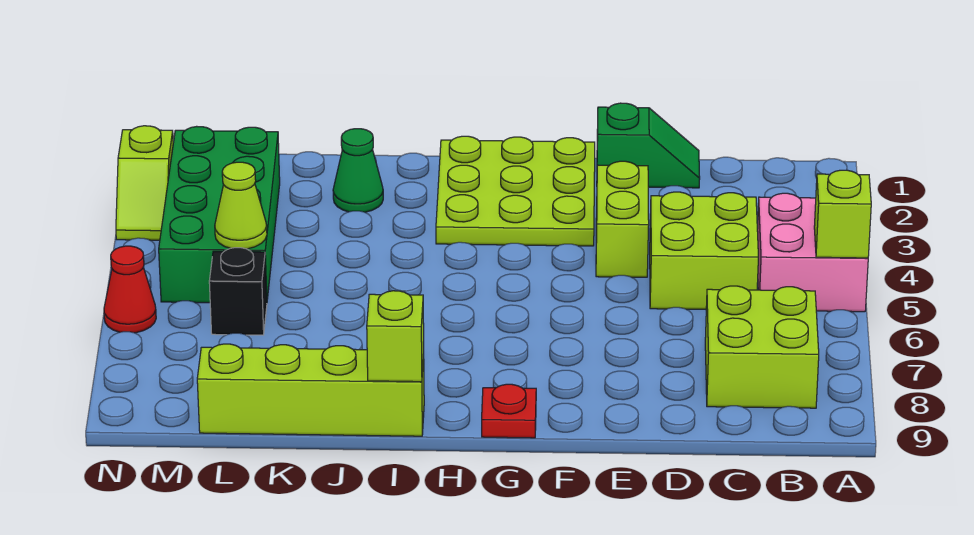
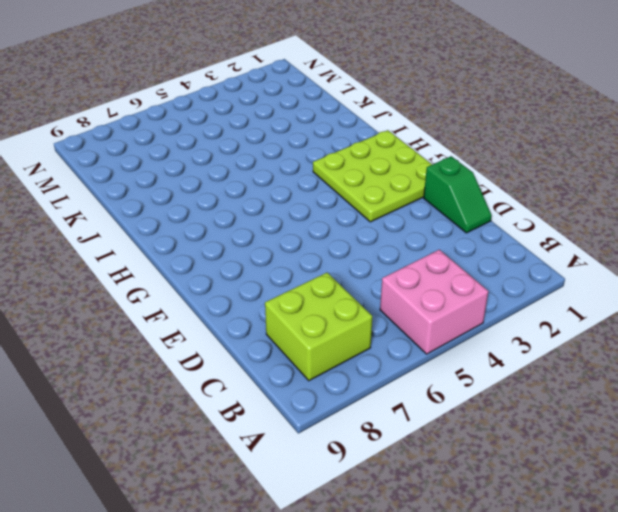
none -> lime 2x2 brick [650,192,758,309]
none -> lime 1x2 brick [596,161,649,277]
none -> red 1x1 plate [482,384,536,438]

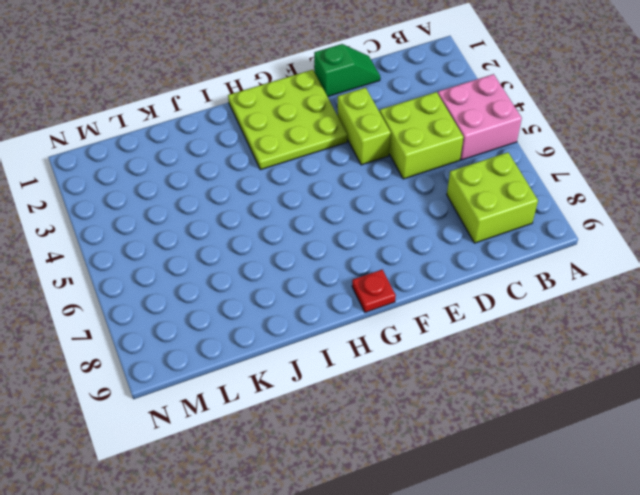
none -> lime 1x4 brick [197,344,424,436]
none -> green 1x1 cone [333,129,383,212]
none -> green 2x4 brick [159,126,280,303]

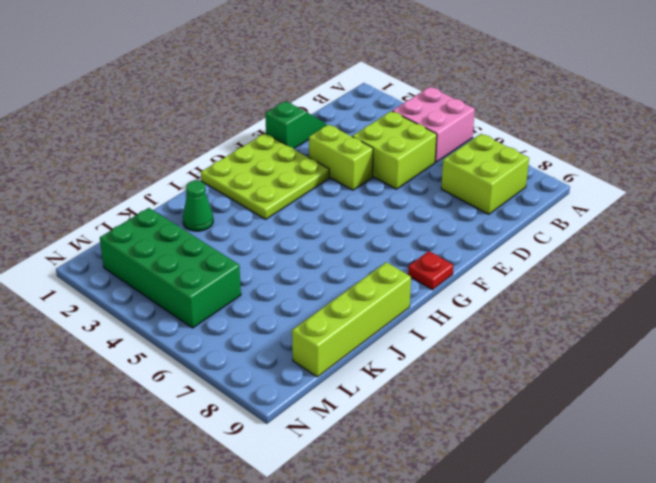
none -> black 1x1 brick [209,248,267,335]
none -> lime 1x2 slope [116,126,173,240]
none -> red 1x1 cone [104,246,156,333]

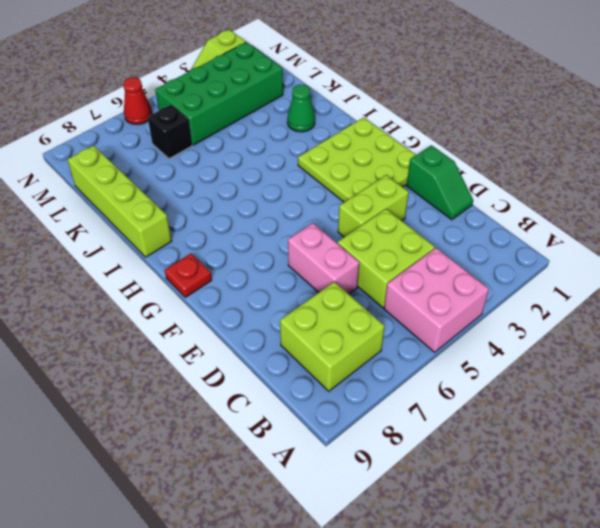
pink 1x2 brick [288,223,359,294] -> none
none -> lime 1x1 brick [814,170,871,258]
none -> lime 1x1 brick [367,291,424,382]
none -> lime 1x1 cone [215,162,267,249]

